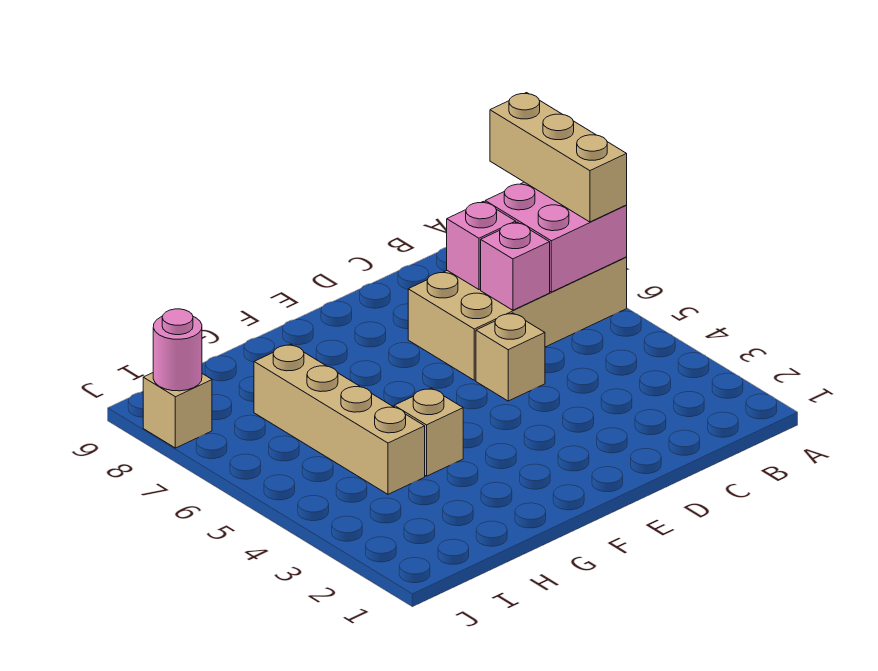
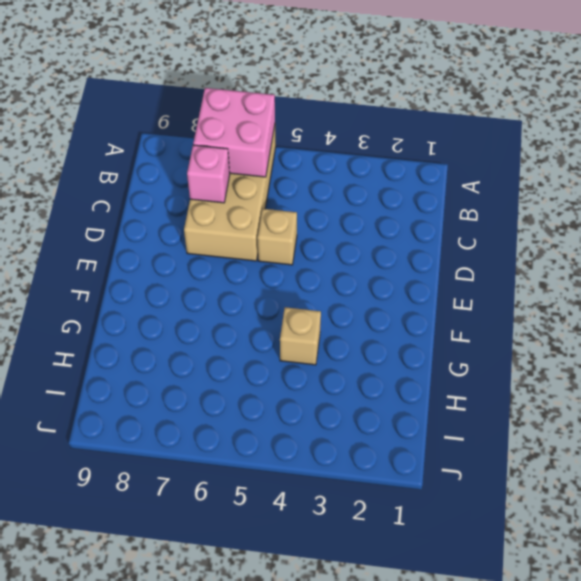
none -> tan 1x4 brick [254,344,425,494]
none -> tan 1x1 brick [143,373,212,448]

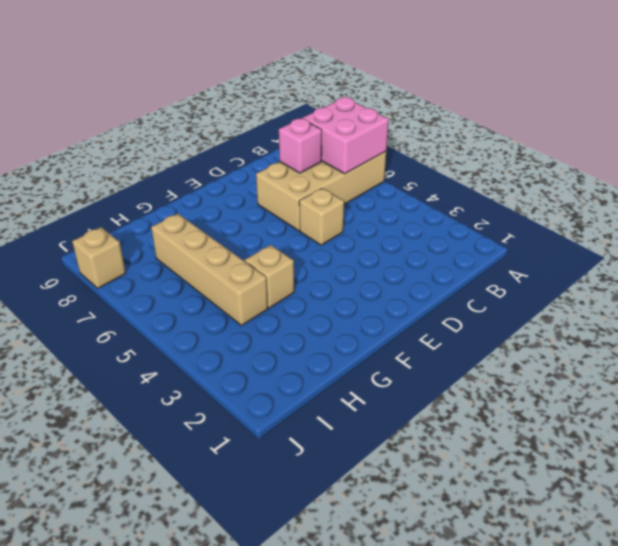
none -> pink 1x1 brick [481,222,550,310]
none -> pink 1x1 round brick [153,309,202,391]

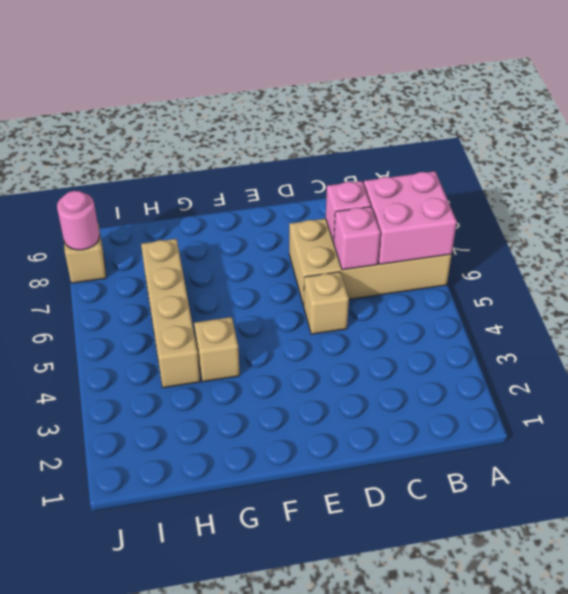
none -> tan 1x3 brick [490,93,627,222]

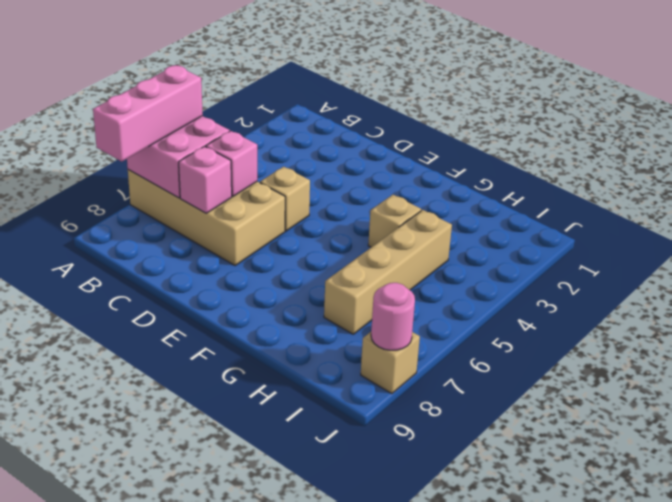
pink 1x3 brick [93,65,203,161] -> tan 1x3 brick [490,93,627,222]

